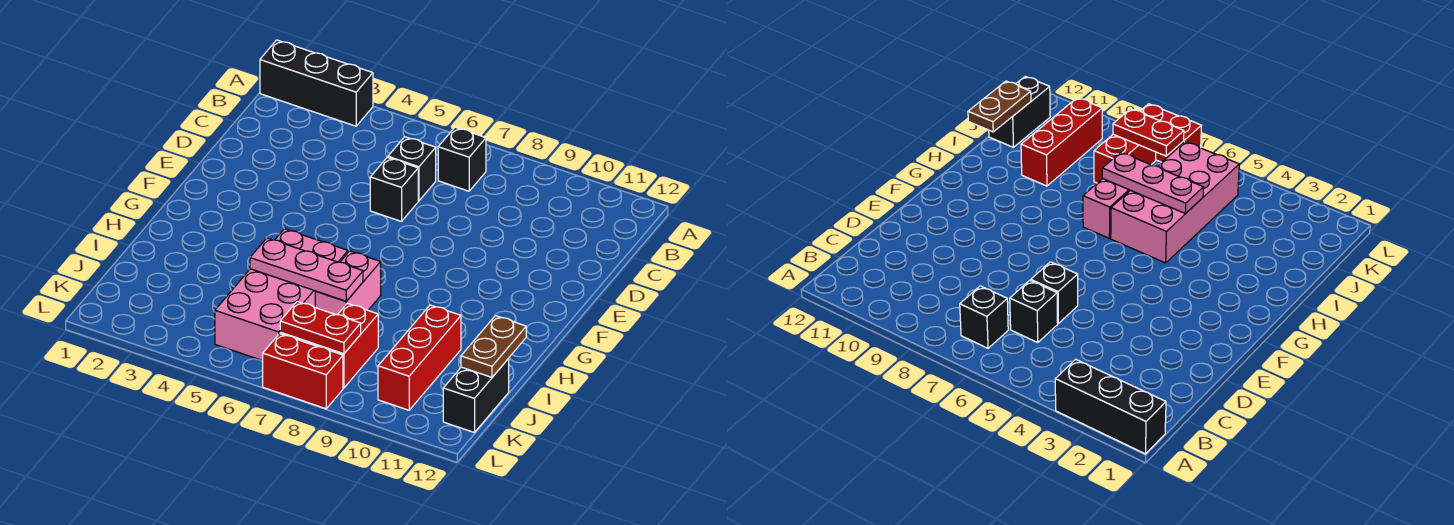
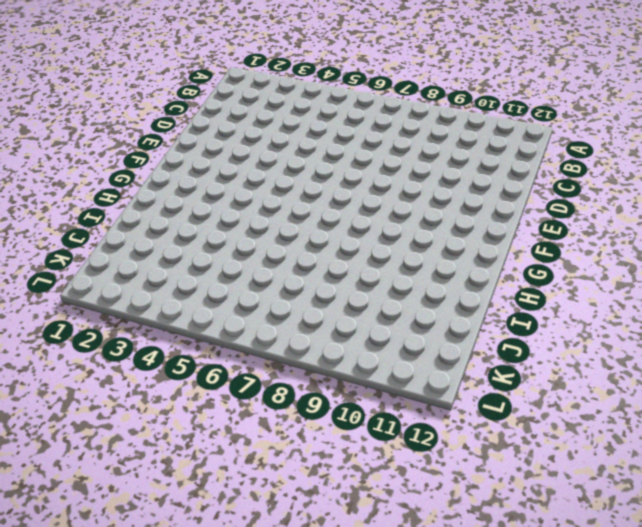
none -> black 1x3 brick [260,40,373,126]
none -> black 1x1 brick [438,127,486,191]
none -> black 1x1 brick [388,137,436,201]

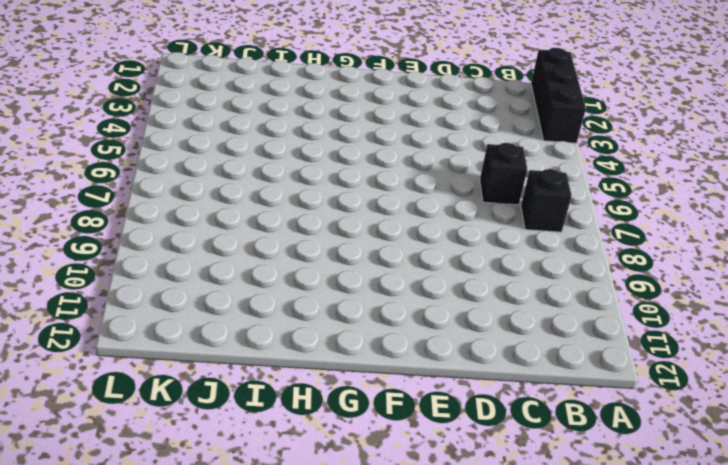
none -> black 1x1 brick [370,157,418,222]
none -> pink 2x4 brick [215,229,348,361]
none -> pink 1x2 brick [315,251,381,315]

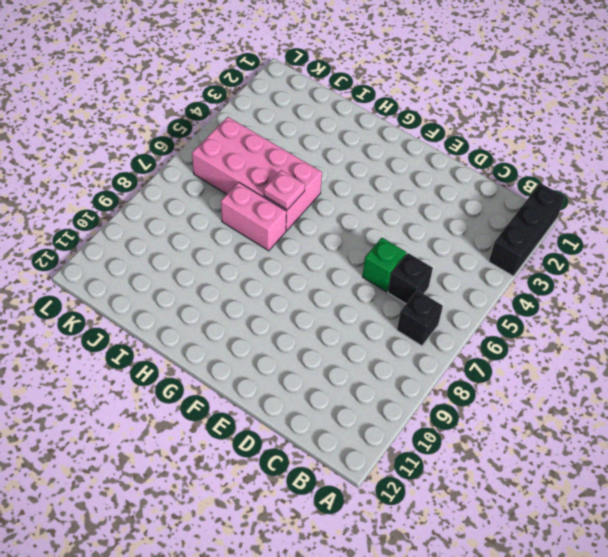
green 1x1 brick [362,238,406,292] -> black 1x1 brick [370,157,418,222]
pink 1x1 plate [264,170,305,210] -> none
none -> red 1x3 brick [378,305,461,410]
none -> red 1x2 brick [313,303,378,388]
none -> black 1x2 brick [443,359,509,433]

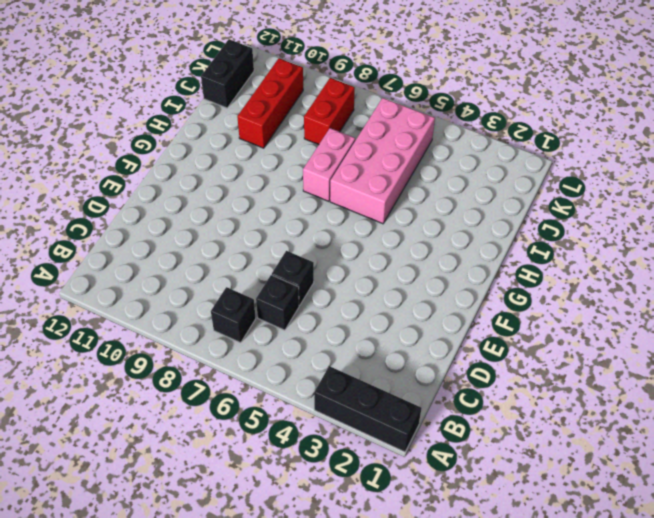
none -> red 1x2 brick [263,334,343,409]
none -> pink 1x3 plate [250,238,363,301]
none -> brown 1x2 plate [461,316,526,377]

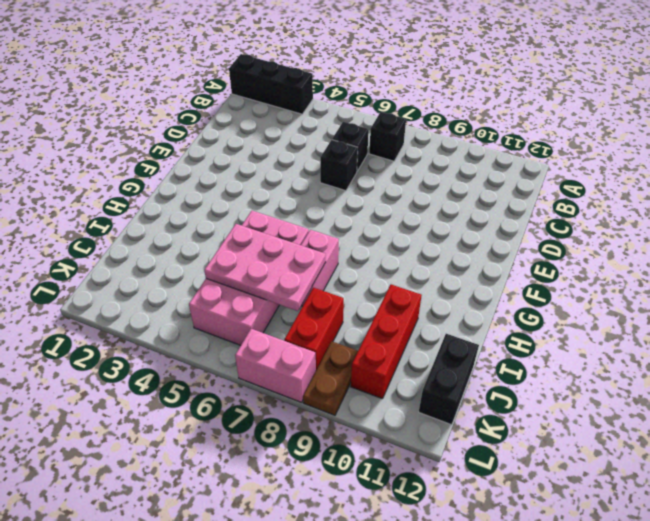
pink 2x3 plate [204,224,326,311] -> pink 1x3 plate [250,238,363,301]
brown 1x2 plate [303,341,358,415] -> brown 1x2 plate moved to [461,316,526,377]
pink 1x2 brick [235,329,316,402] -> red 1x2 brick [263,334,343,409]
none -> red 1x2 plate [280,302,361,354]

